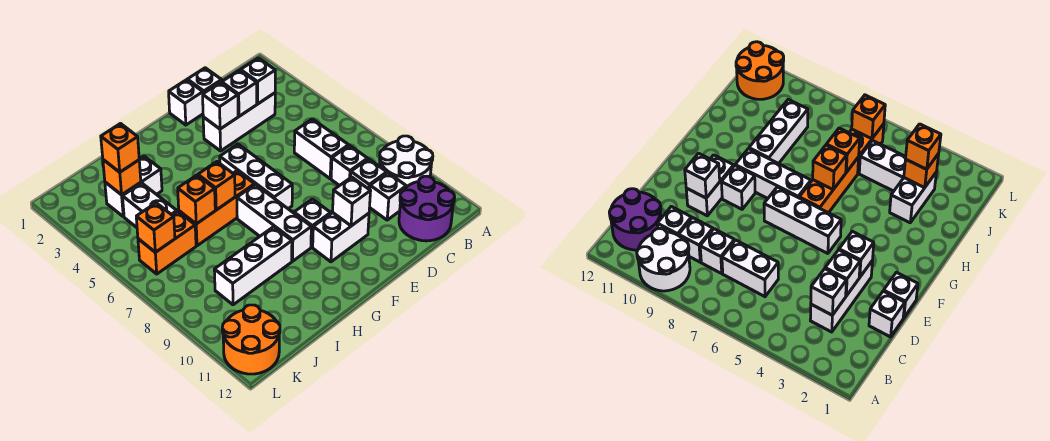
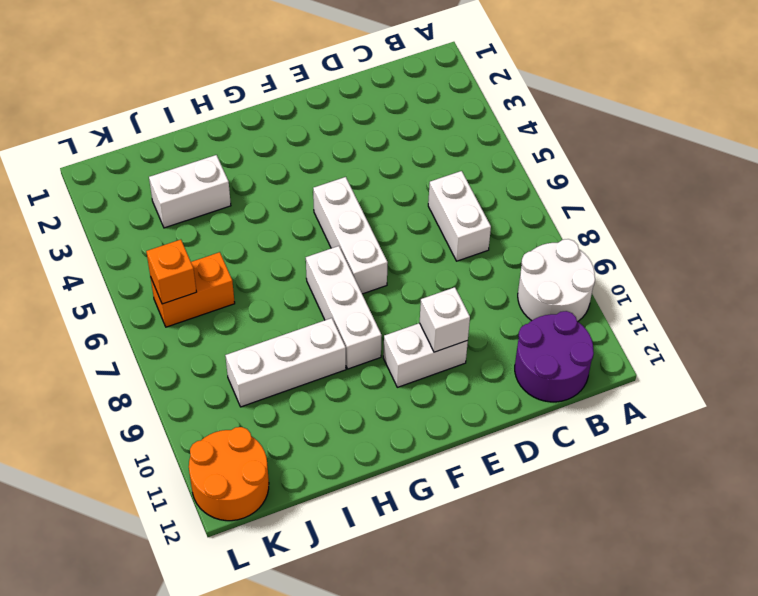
none -> white 1x3 brick [203,93,275,151]
none -> white 1x1 brick [331,146,368,186]
none -> white 1x1 brick [351,159,387,190]

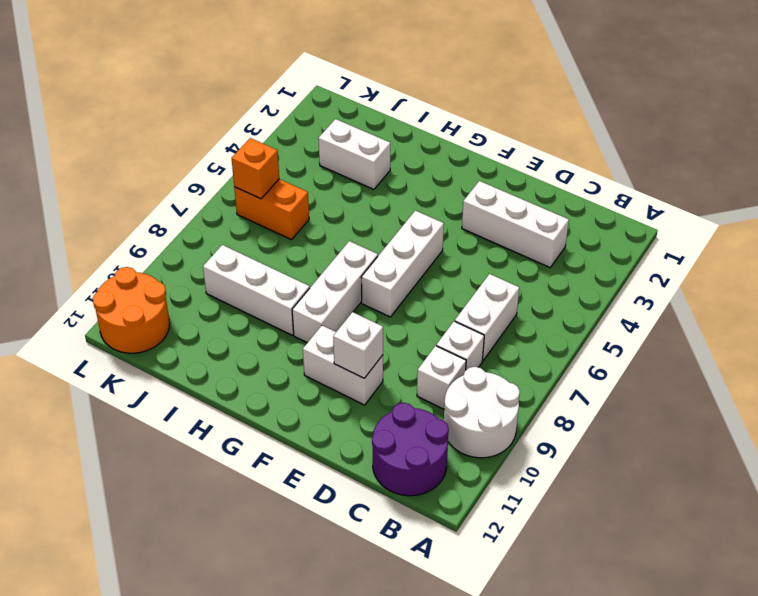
none -> white 1x1 brick [370,173,406,220]
none -> white 1x1 brick [187,68,222,94]
none -> white 1x1 brick [169,80,203,125]

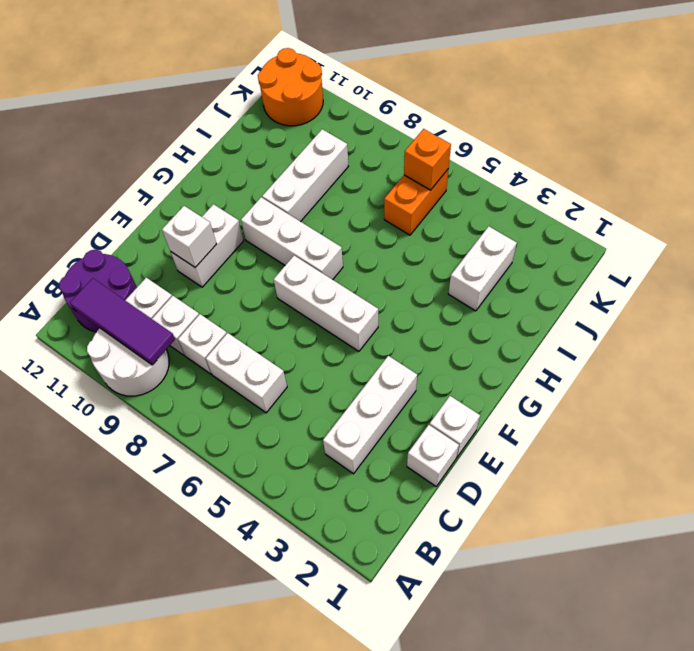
purple 1x3 tile [70,278,175,365] -> none
none -> white 1x1 brick [294,199,331,247]
none -> orange 1x3 brick [179,171,255,246]
none -> white 1x2 brick [123,183,177,227]

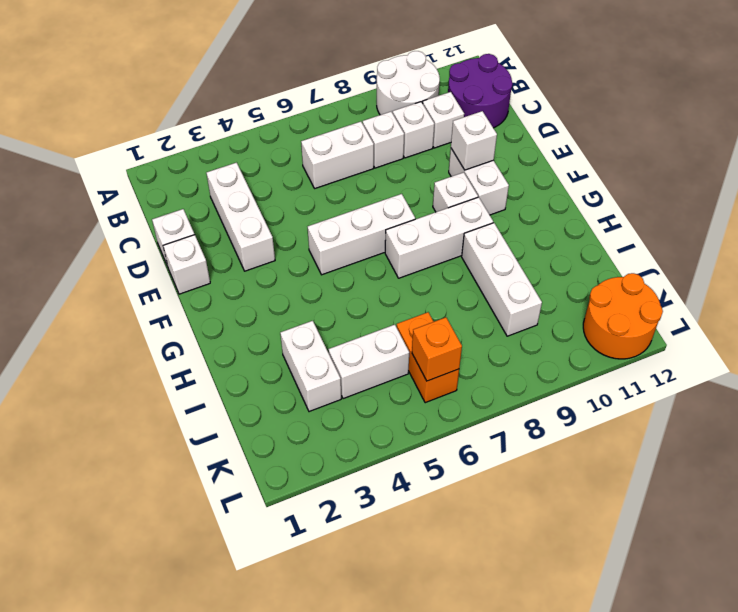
none -> orange 1x3 brick [179,171,255,246]
none -> white 1x1 brick [241,58,275,104]
none -> white 1x1 brick [222,70,257,116]

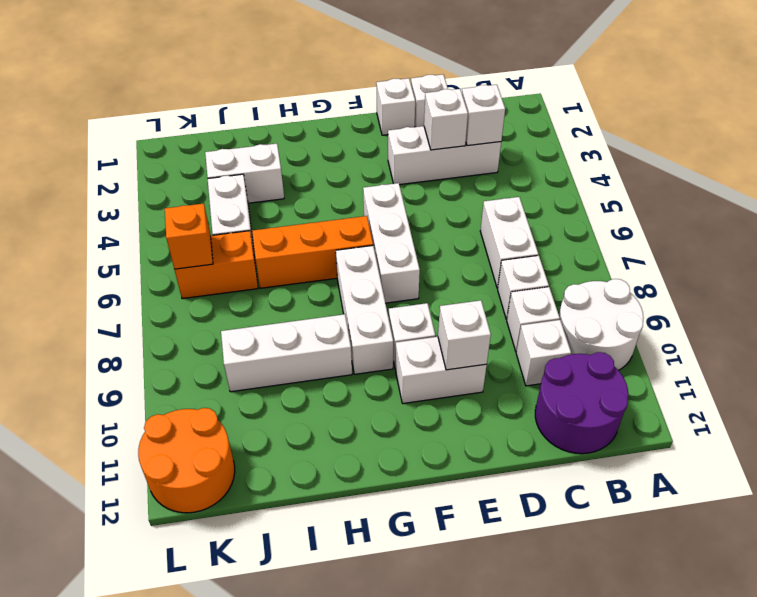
none -> white 1x1 brick [203,83,238,129]
none -> orange 1x1 brick [198,162,235,210]
none -> orange 1x1 brick [178,175,215,224]

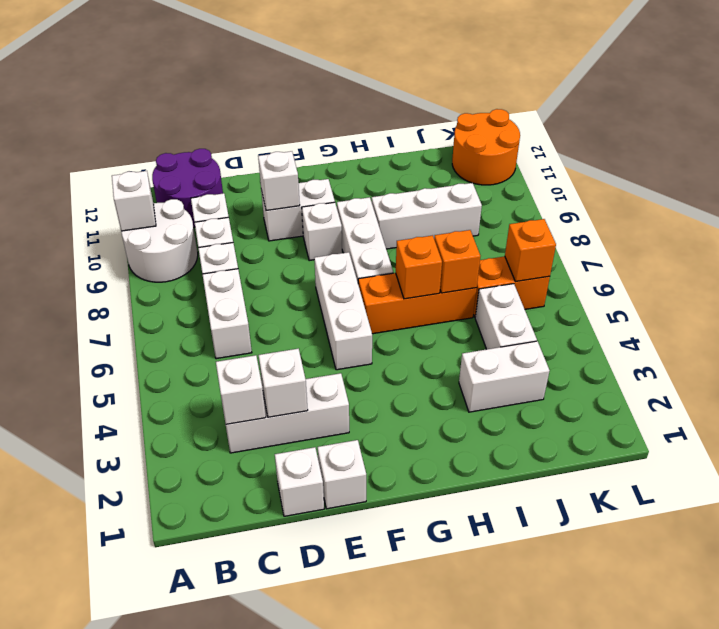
white 1x1 brick [112,171,156,231] -> white 1x1 brick moved to [203,83,238,129]
none -> orange 1x1 brick [103,160,141,195]
none -> orange 1x1 brick [101,124,139,172]

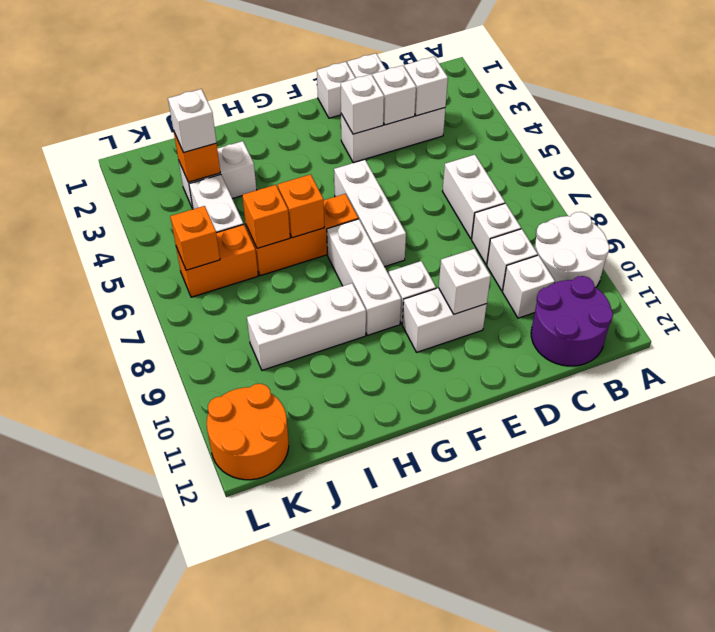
white 1x1 brick [168,89,216,153] -> orange 1x1 brick [101,124,139,172]

